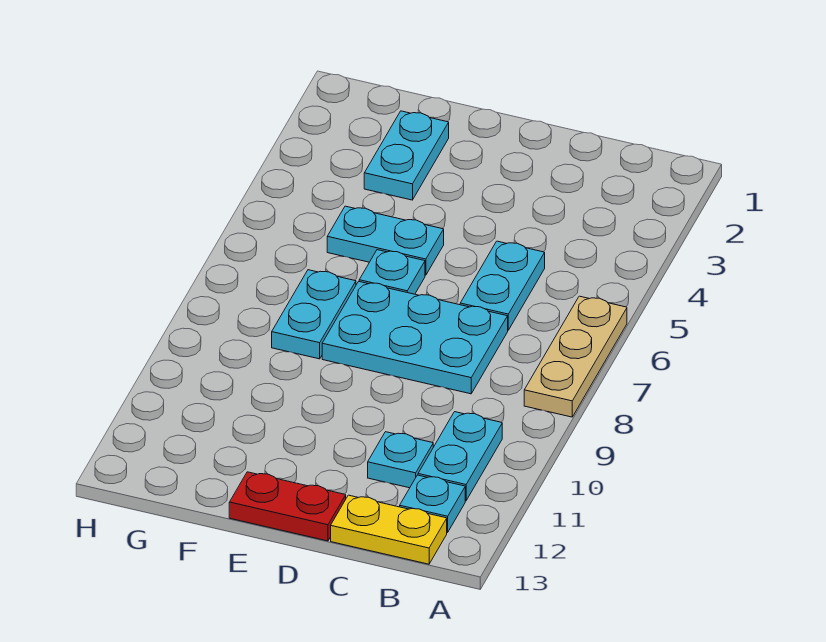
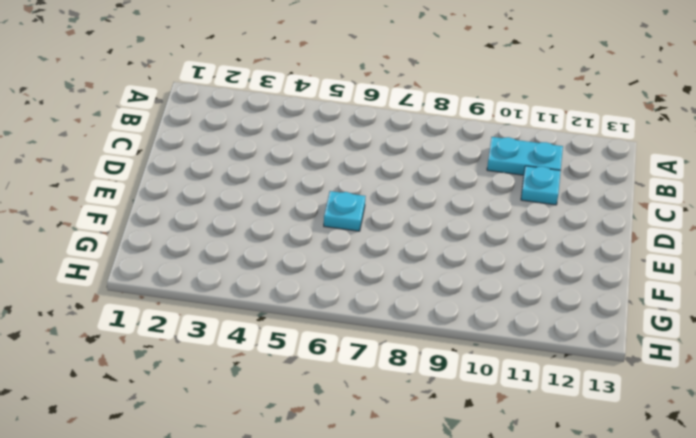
none -> tan 1x3 plate [524,296,627,417]
none -> cyan 1x1 plate [400,475,465,533]
none -> yellow 1x2 plate [331,495,447,564]

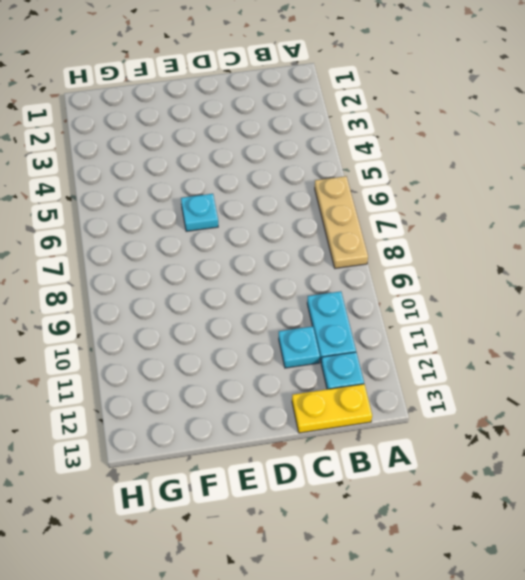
none -> cyan 1x2 plate [460,241,545,330]
none -> cyan 2x3 plate [322,281,508,394]
none -> red 1x2 plate [229,472,346,541]

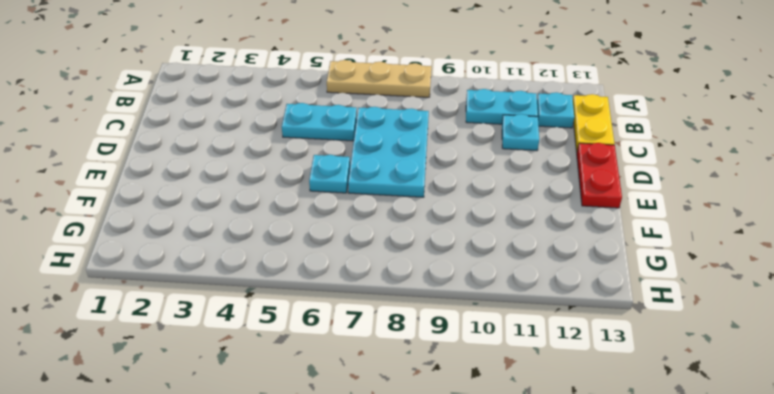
none -> cyan 1x2 plate [327,206,444,275]
none -> cyan 1x2 plate [364,111,449,200]
none -> cyan 1x2 plate [272,270,356,359]

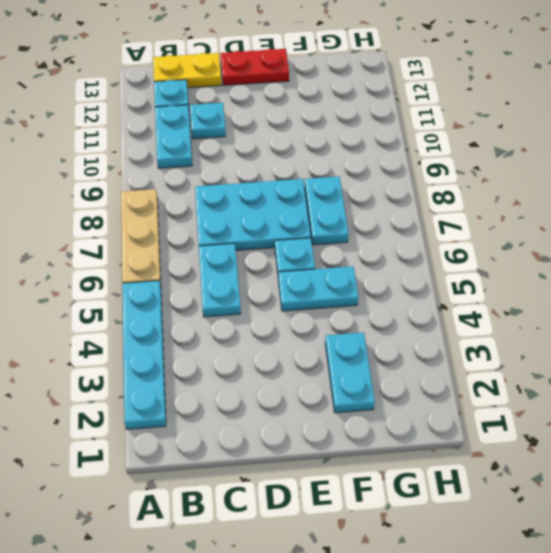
cyan 1x4 plate [122,281,166,429] -> none

